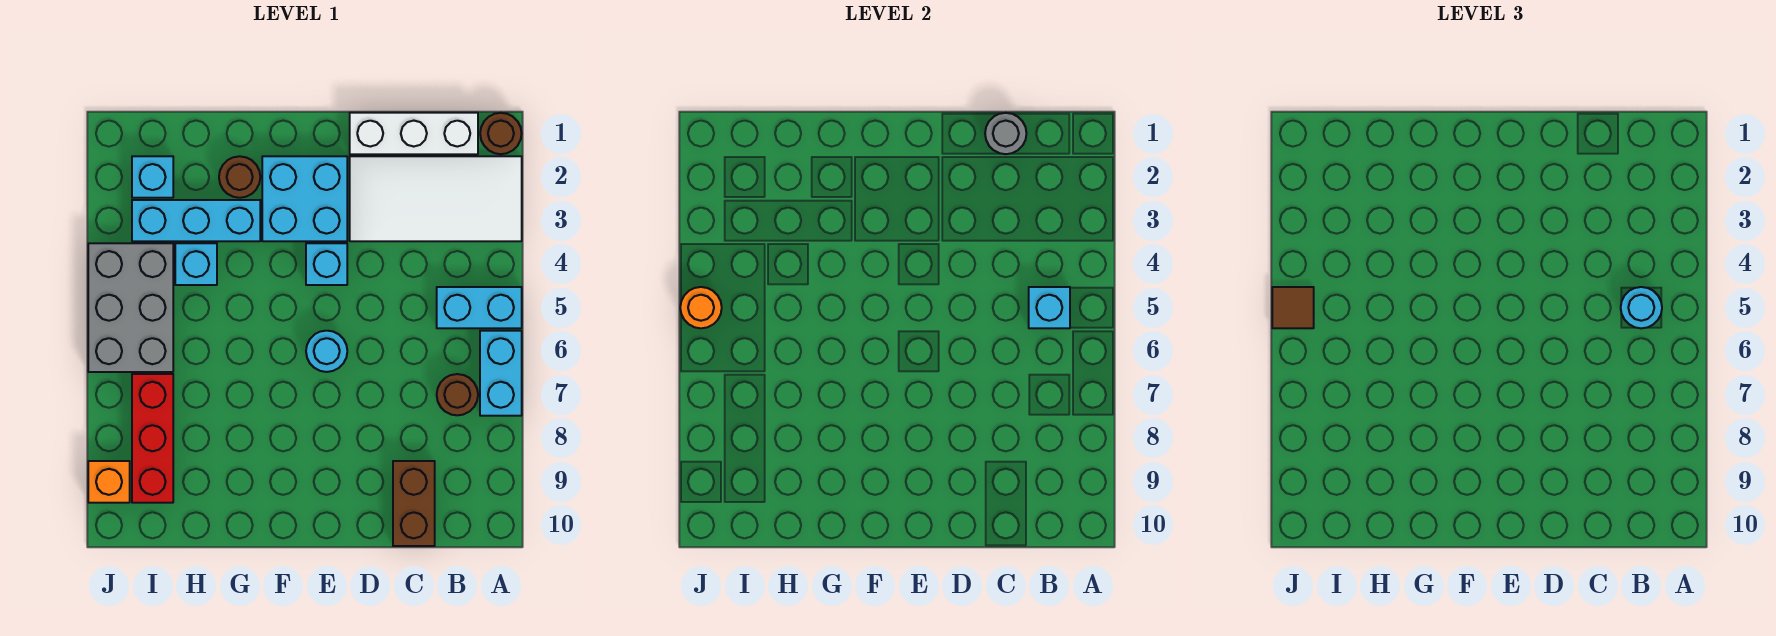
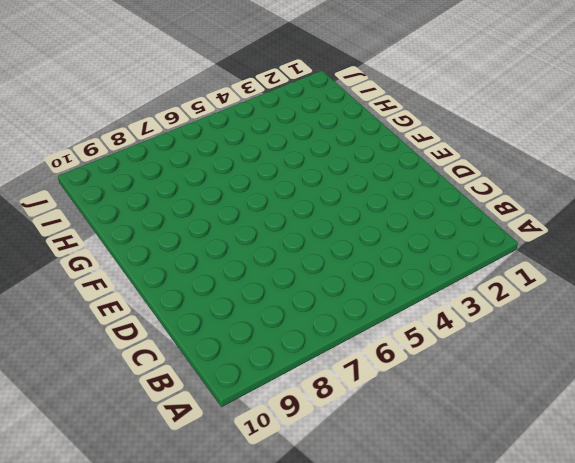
none -> brown 1x1 round brick [480,113,522,154]
none -> white 2x4 tile [350,156,522,241]
none -> cyan 1x2 brick [437,287,522,328]

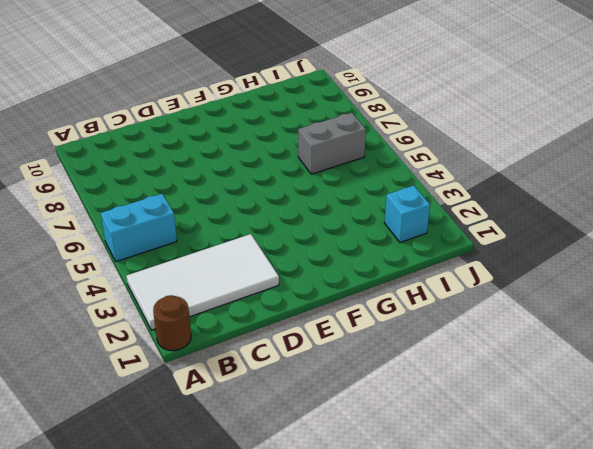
grey 1x2 brick [298,113,366,174] -> grey 2x3 brick [88,243,173,372]
none -> cyan 1x2 brick [480,331,522,416]
none -> white 1x3 brick [350,113,478,154]
none -> brown 1x1 round brick [437,374,478,415]

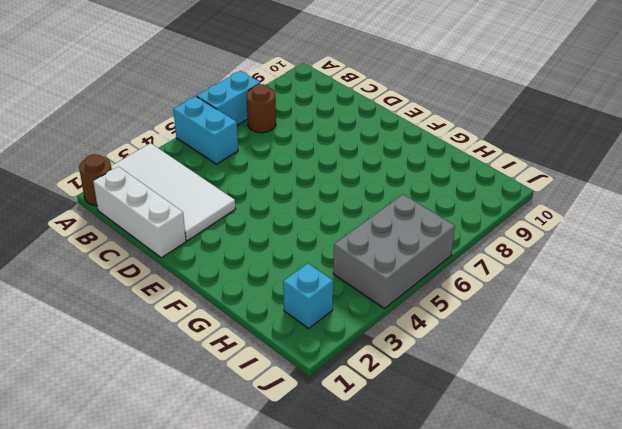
none -> brown 1x2 brick [393,461,435,546]
none -> cyan 2x2 brick [262,156,347,241]
none -> cyan 1x1 brick [306,243,347,285]

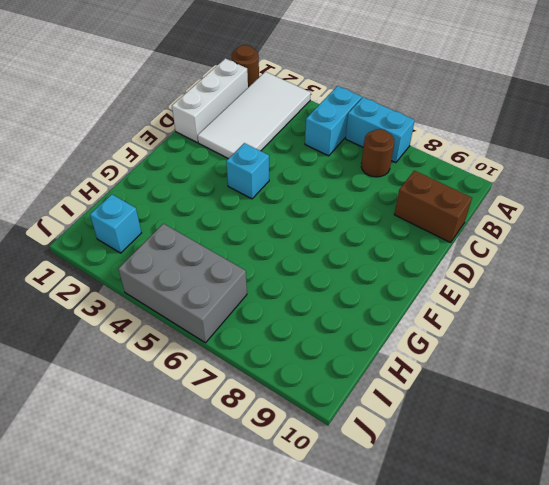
none -> cyan 2x2 brick [262,156,347,241]
none -> cyan 1x1 round brick [306,331,347,372]
none -> brown 1x1 round brick [219,156,260,198]

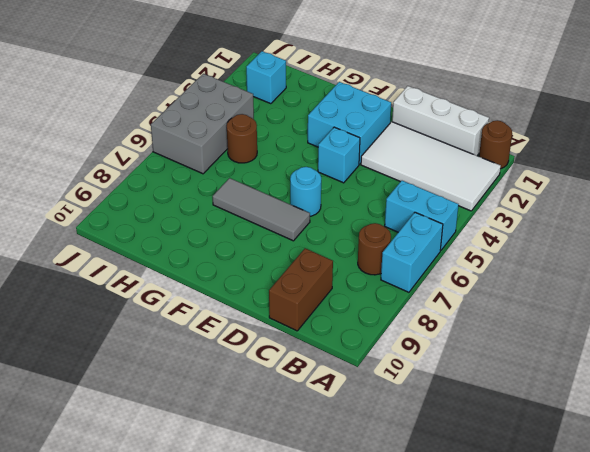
grey 1x3 tile [213,178,310,241] -> none
brown 1x1 round brick [227,114,257,163] -> brown 1x1 round brick moved to [219,156,260,198]
none -> cyan 1x3 brick [132,200,260,241]
none -> cyan 1x1 brick [175,243,217,285]
none -> red 1x3 brick [132,374,173,503]

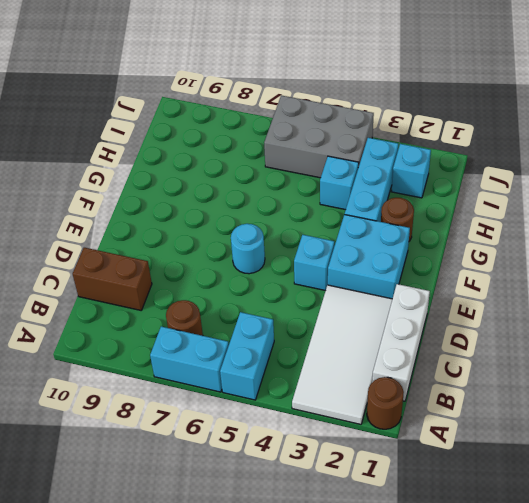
none -> red 1x3 brick [132,374,173,503]
none -> orange 1x1 brick [88,461,130,503]
none -> cyan 1x1 brick [1029,287,1070,328]

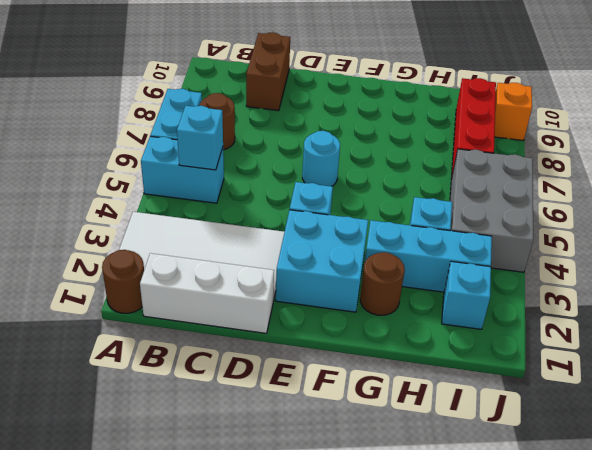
none -> grey 1x1 round brick [985,113,1026,154]
none -> orange 1x1 round brick [680,287,722,328]
none -> cyan 1x1 round brick [1621,287,1662,328]

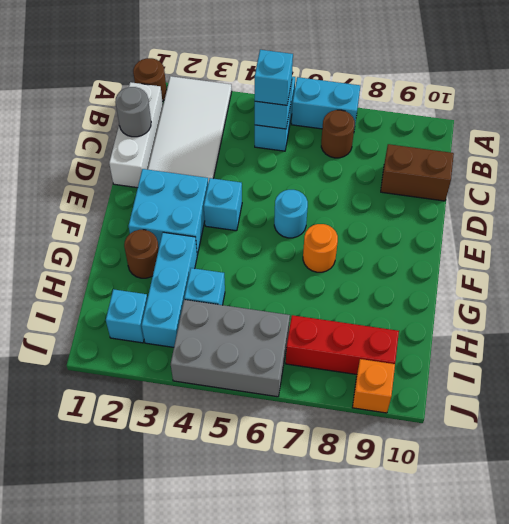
cyan 1x1 brick [255,50,293,105] -> cyan 1x1 round brick [1621,287,1662,328]
orange 1x1 round brick [303,224,338,272] -> orange 1x1 round brick moved to [680,287,722,328]
none -> brown 1x1 tile [1272,287,1314,328]

